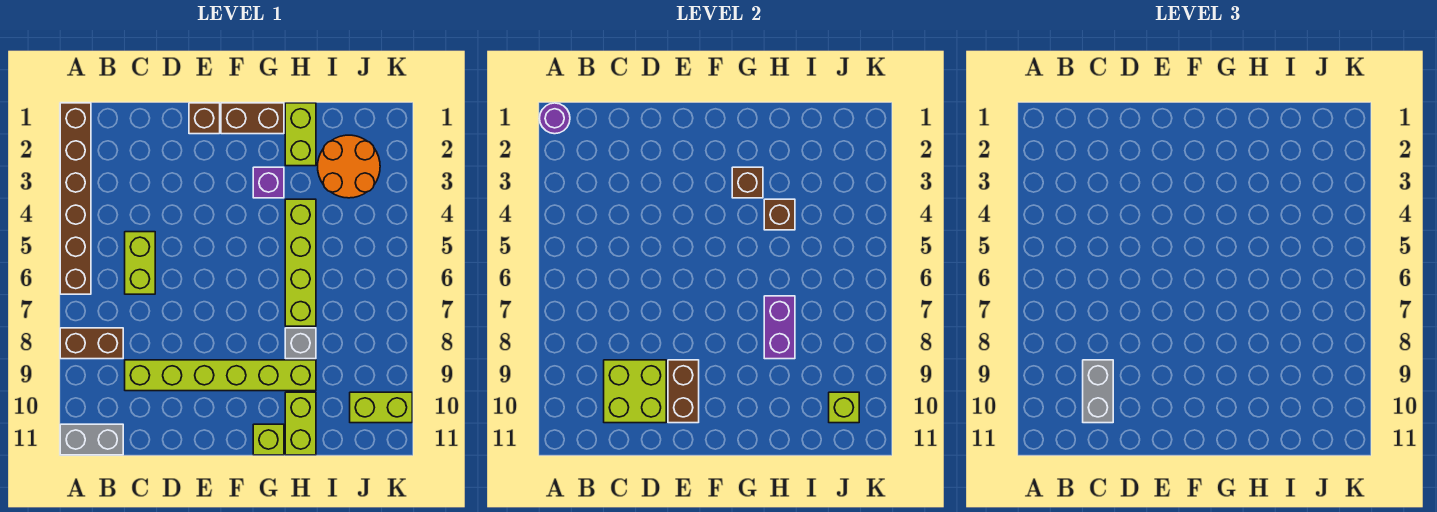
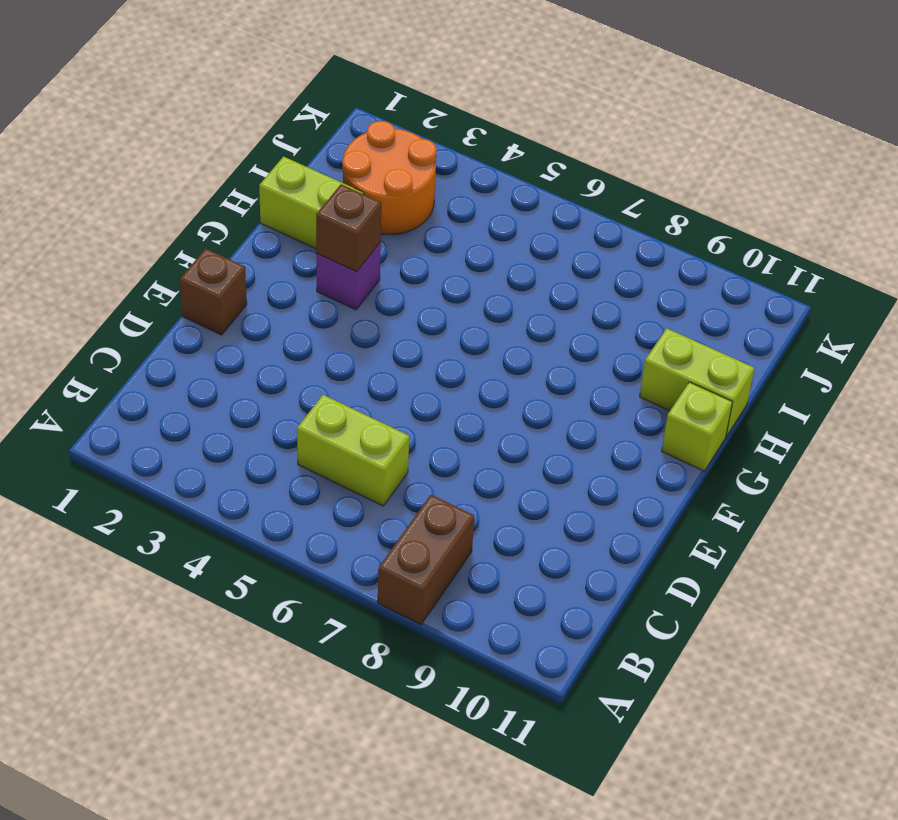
none -> brown 1x6 brick [60,103,91,294]
none -> grey 1x2 brick [60,424,123,455]
none -> lime 1x6 brick [125,360,316,391]

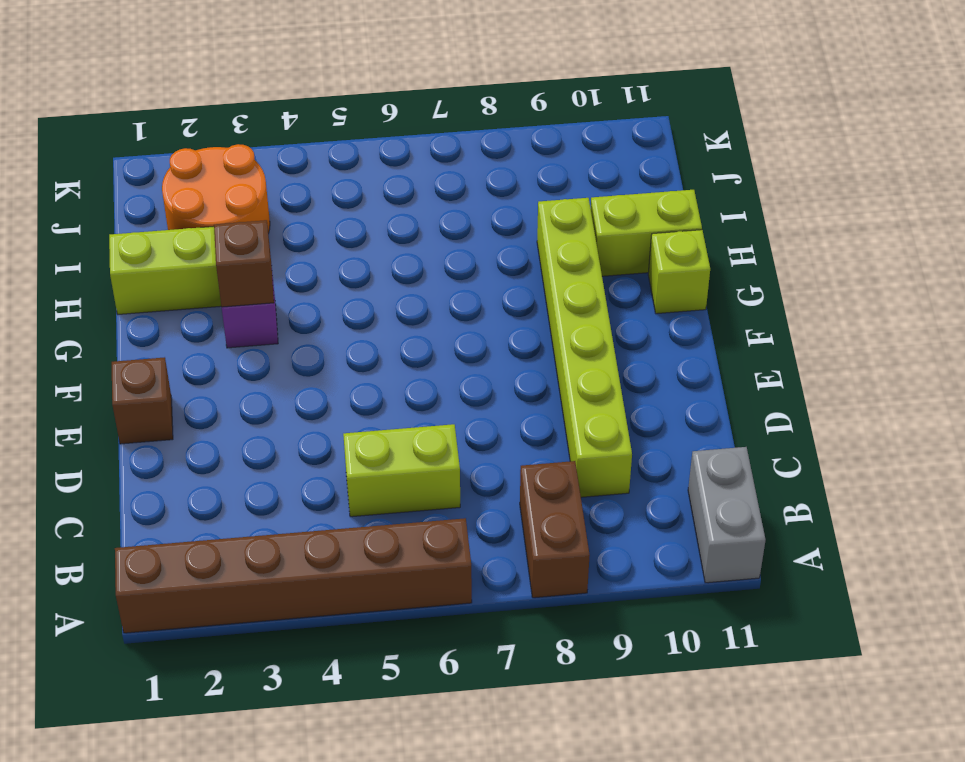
none -> brown 1x2 brick [221,103,284,134]
none -> lime 1x4 brick [285,199,316,326]
none -> grey 1x1 brick [285,328,316,359]

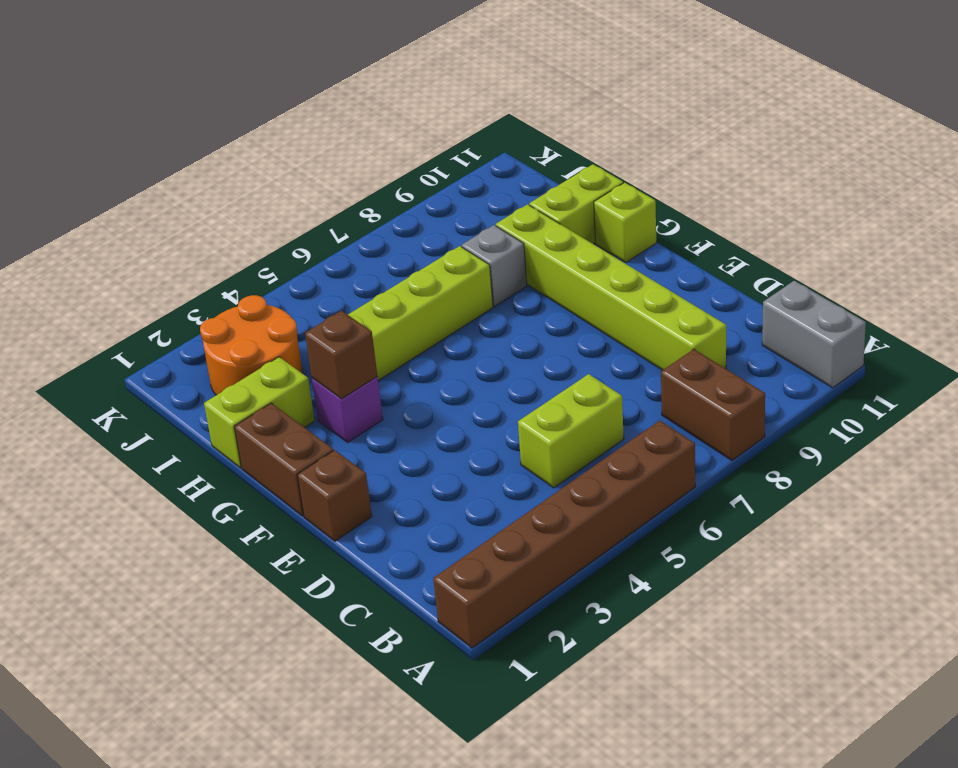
none -> lime 1x2 brick [350,392,412,423]
none -> purple 1x1 round brick [540,103,570,134]
none -> lime 2x2 brick [604,360,666,423]

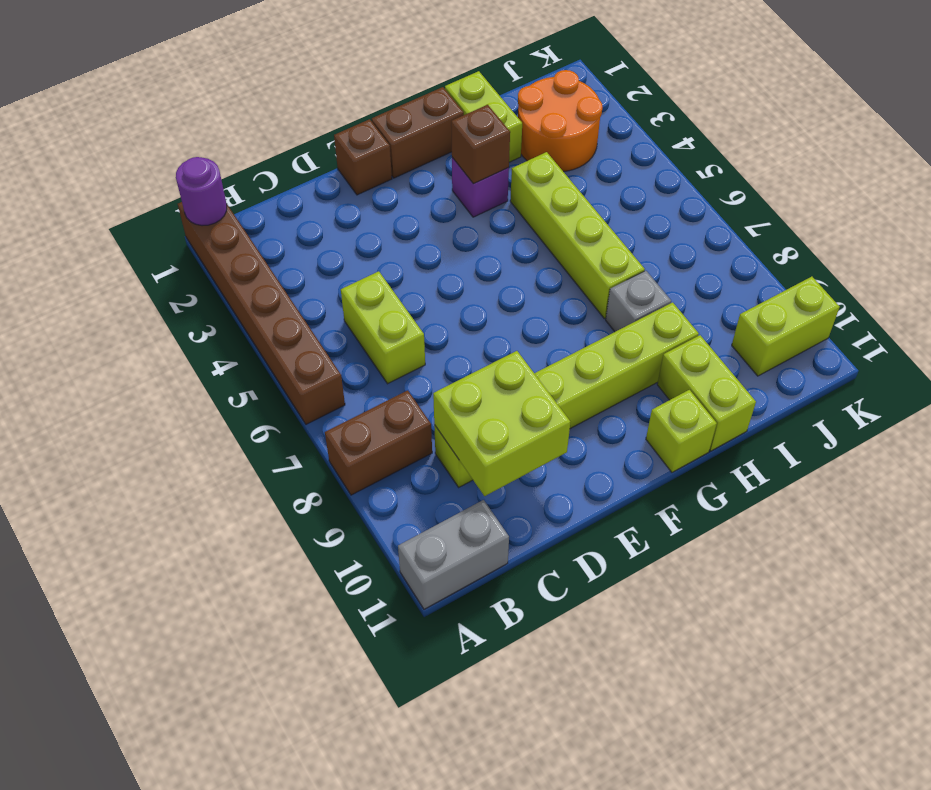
none -> brown 1x2 brick [668,360,699,423]
none -> brown 1x1 brick [764,199,795,230]
none -> purple 1x2 brick [764,296,795,359]

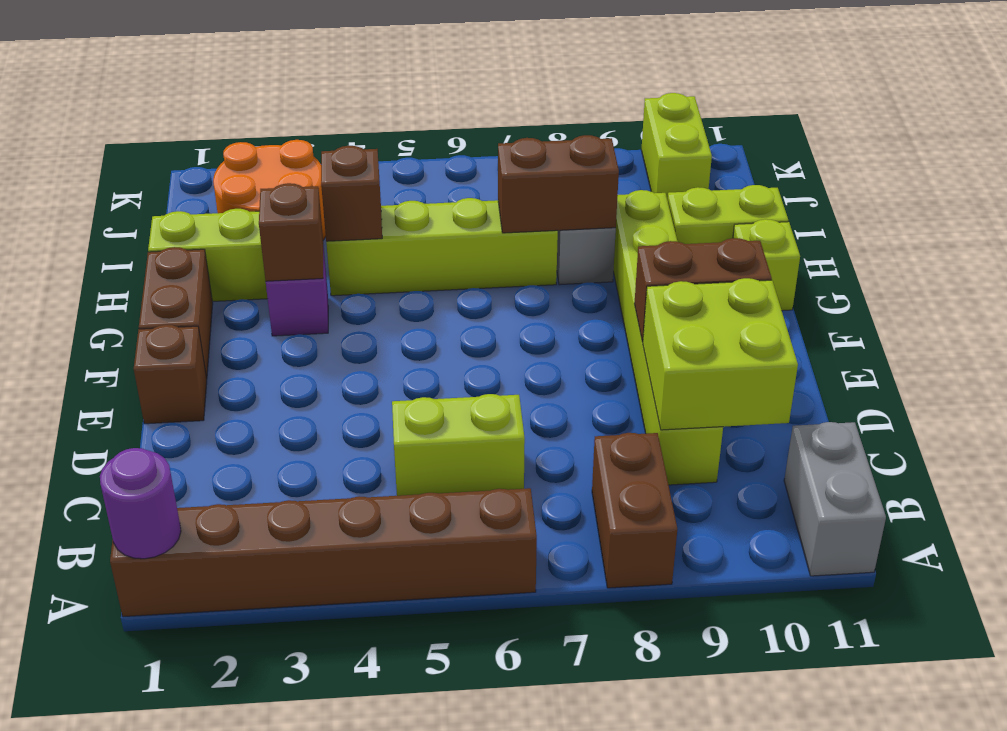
brown 1x2 brick [498,135,619,233] -> purple 1x2 brick [764,296,795,359]
none -> lime 1x1 brick [829,392,859,423]
none -> grey 1x2 brick [1083,360,1113,423]

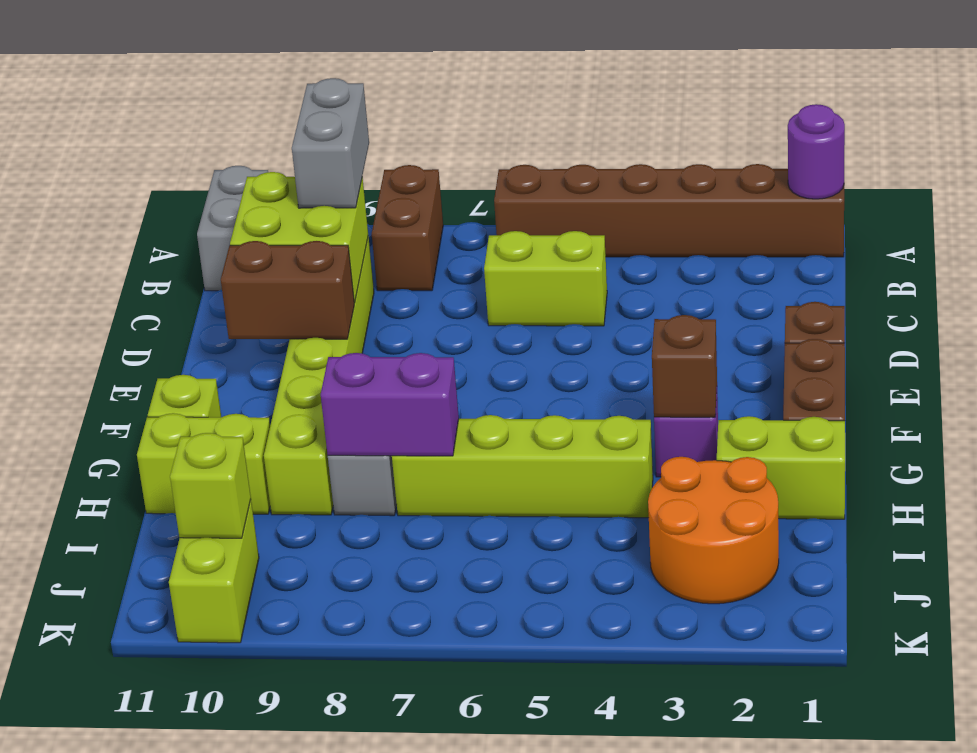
grey 1x2 brick [292,78,369,208] -> grey 1x2 brick turned to [1083,360,1113,423]
none -> brown 1x1 brick [764,199,795,230]

